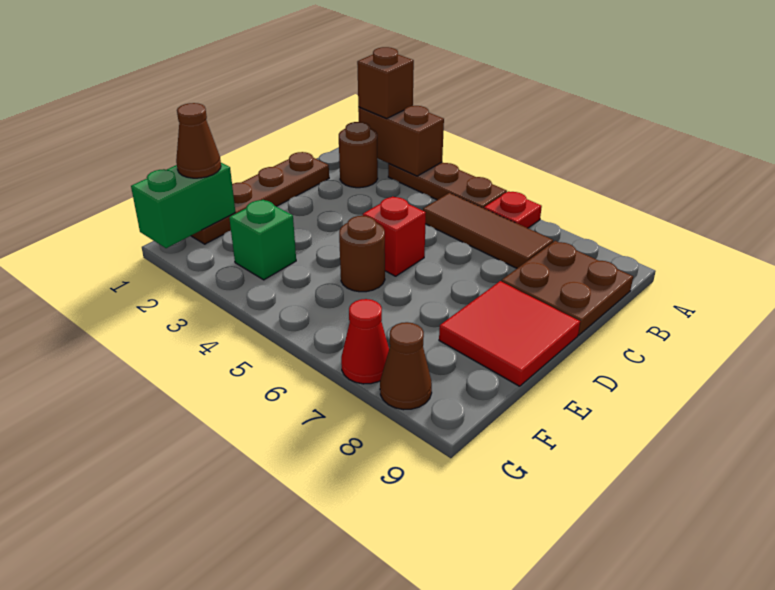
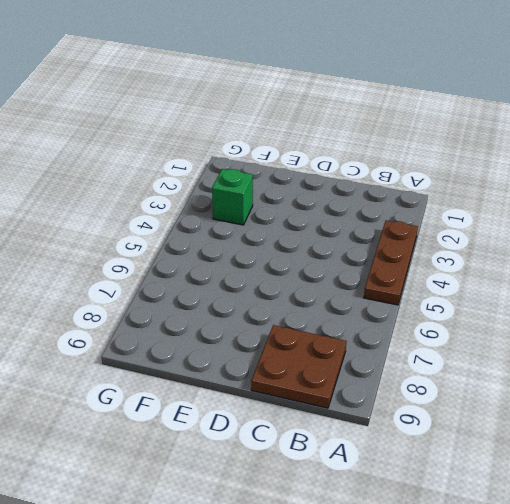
none -> red 1x1 plate [484,191,542,228]
none -> brown 1x1 round brick [339,122,378,188]
none -> brown 1x3 tile [423,193,553,268]

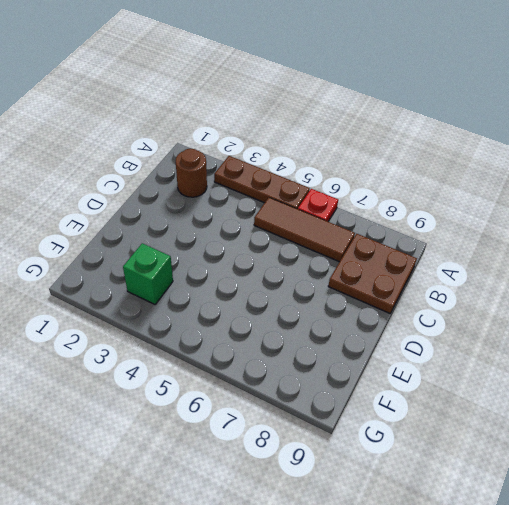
none -> brown 1x4 plate [191,152,329,244]
none -> red 1x1 brick [363,197,426,276]
none -> red 2x2 tile [439,281,580,386]

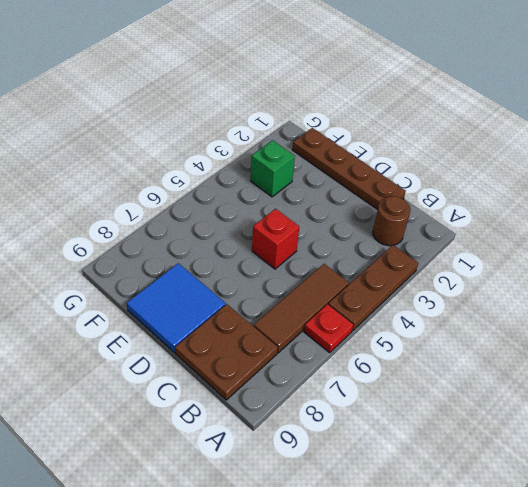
blue 2x2 tile [126,263,226,353] -> red 2x2 tile [439,281,580,386]
none -> brown 1x1 round brick [339,216,385,292]
none -> red 1x1 cone [341,299,389,384]
none -> brown 1x1 cone [380,322,432,410]

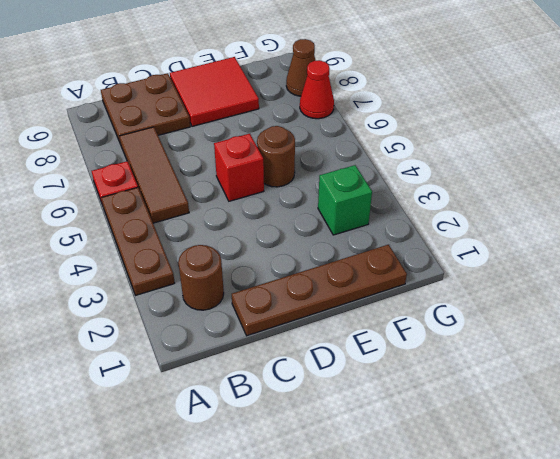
none -> brown 1x2 brick [358,106,444,176]
none -> green 1x2 brick [131,163,235,248]
none -> brown 1x1 brick [357,47,414,119]

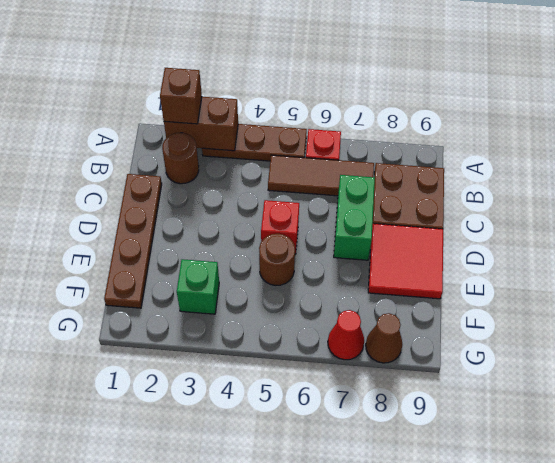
green 1x2 brick [334,175,375,260] -> green 1x2 brick moved to [131,163,235,248]
none -> brown 1x1 cone [176,103,221,178]

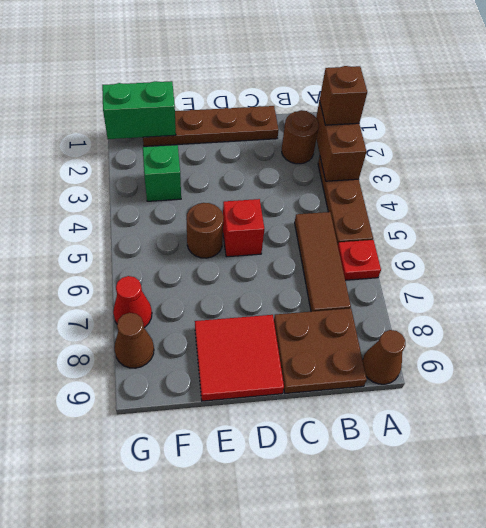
brown 1x1 cone [363,330,405,384] -> brown 1x1 cone moved to [176,103,221,178]

